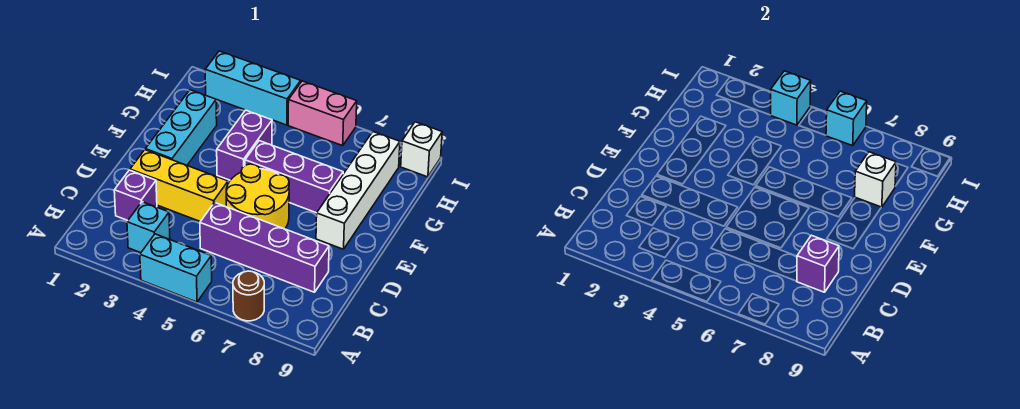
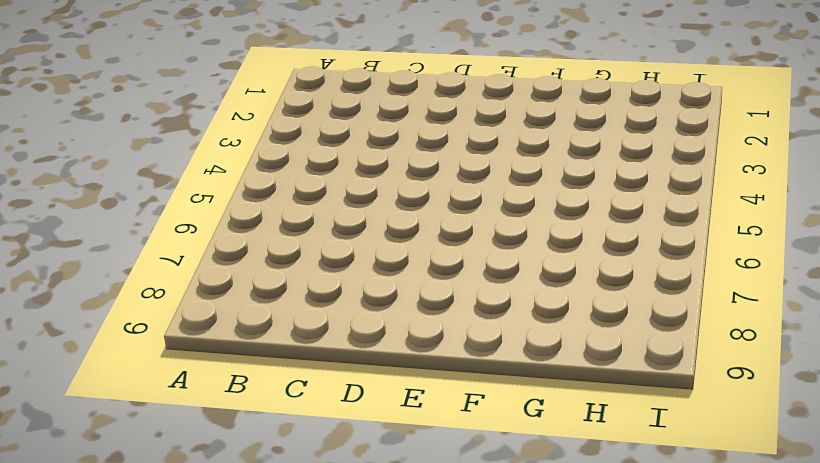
none -> cyan 1x2 brick [140,234,212,302]
none -> brown 1x1 round brick [233,271,264,321]
none -> cyan 1x1 brick [127,202,170,253]

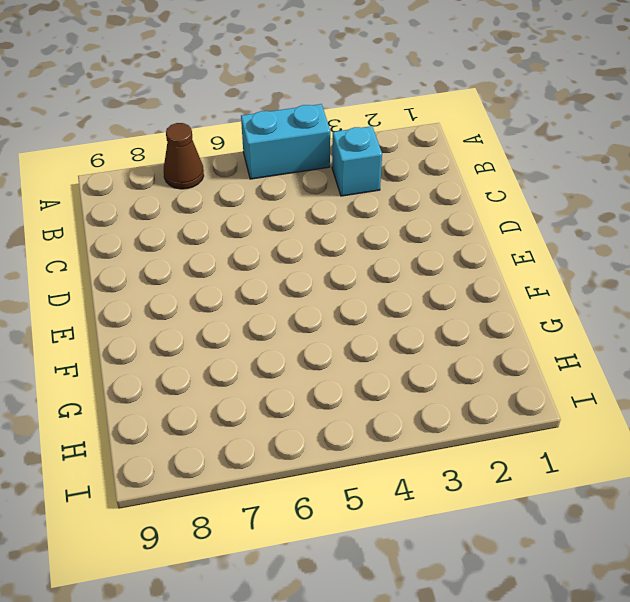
brown 1x1 cone [164,123,204,189] -> brown 1x1 round brick [233,271,264,321]
none -> purple 1x1 brick [114,170,157,220]
none -> purple 1x4 brick [200,203,329,292]
none -> yellow 1x3 brick [130,150,228,222]

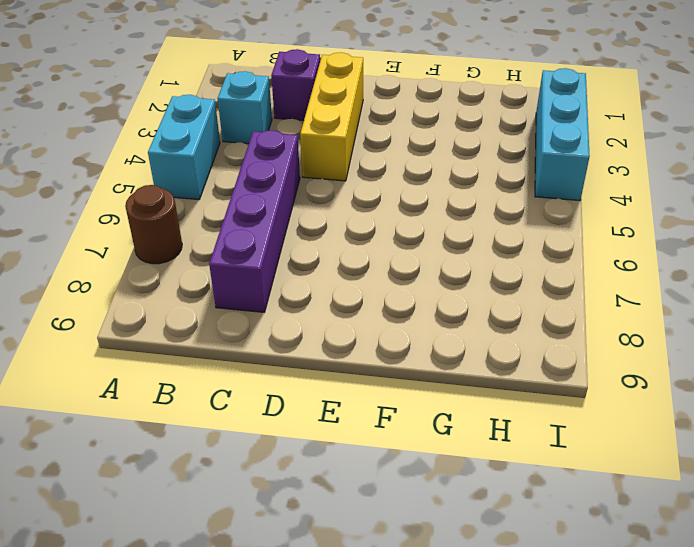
none -> yellow 2x2 round brick [226,164,289,229]
none -> cyan 1x3 brick [145,90,217,165]
none -> white 1x4 brick [316,132,400,249]

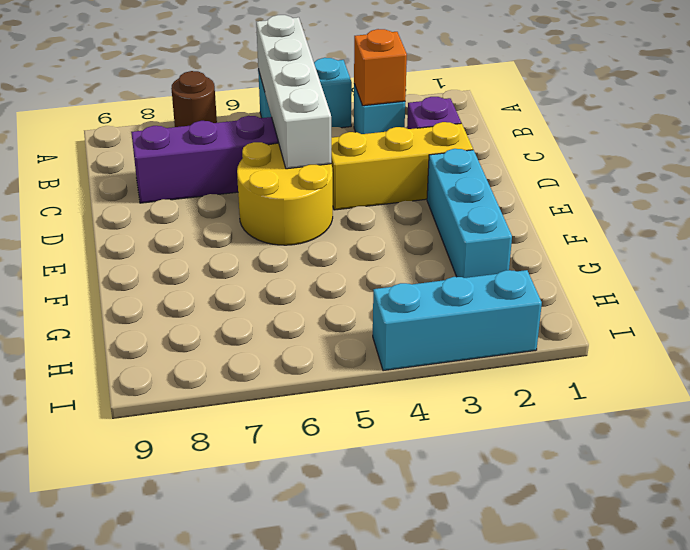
white 1x4 brick [256,15,332,169] -> white 1x4 brick moved to [316,132,400,249]
orange 1x1 brick [354,29,407,106] -> none
none -> purple 1x2 brick [217,110,272,180]
none -> purple 1x3 brick [245,141,344,213]
none -> pink 1x2 brick [288,81,357,146]

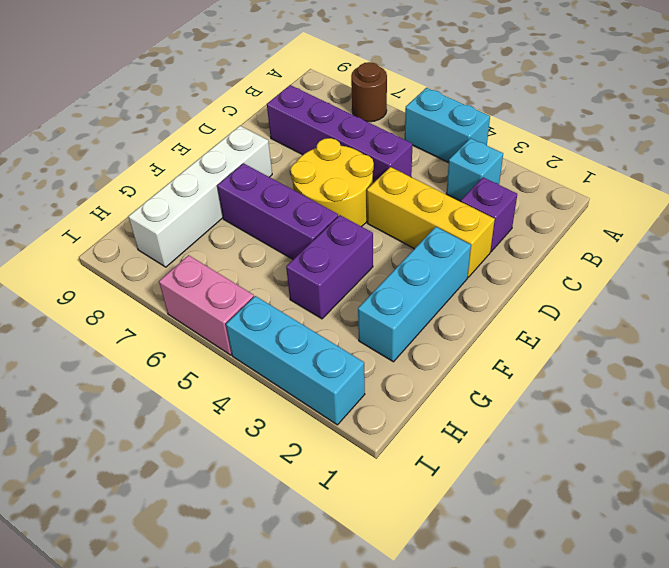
none -> white 1x1 brick [401,122,442,177]
none -> purple 1x1 brick [797,235,839,292]
none -> white 1x1 brick [855,152,896,207]

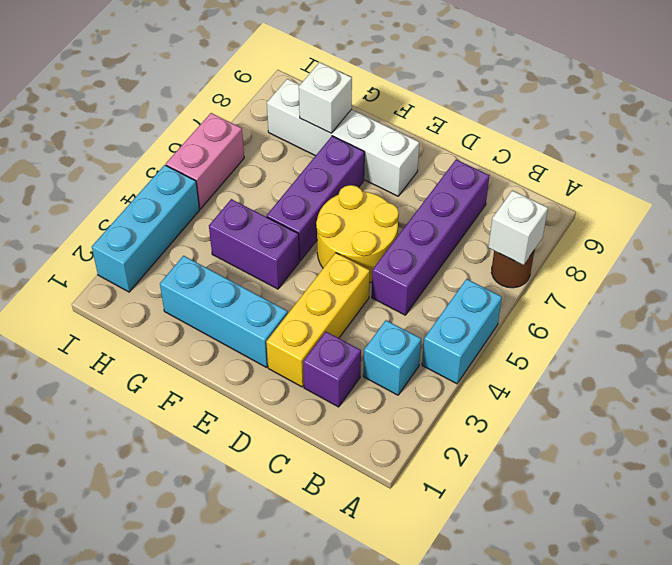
white 1x1 brick [488,190,548,265] -> white 1x1 brick moved to [401,122,442,177]
none -> purple 1x1 brick [797,235,839,292]
none -> cyan 1x1 brick [771,71,811,125]
none -> cyan 1x1 brick [826,91,867,146]

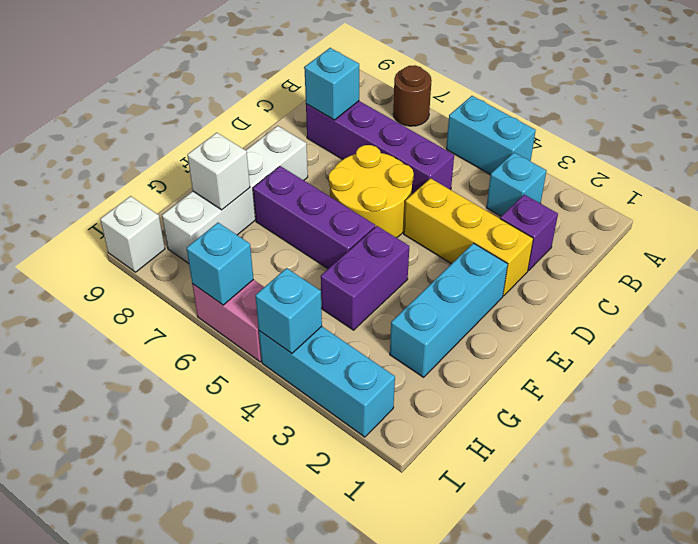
cyan 1x1 brick [304,48,359,120] -> purple 1x1 brick [797,235,839,292]

